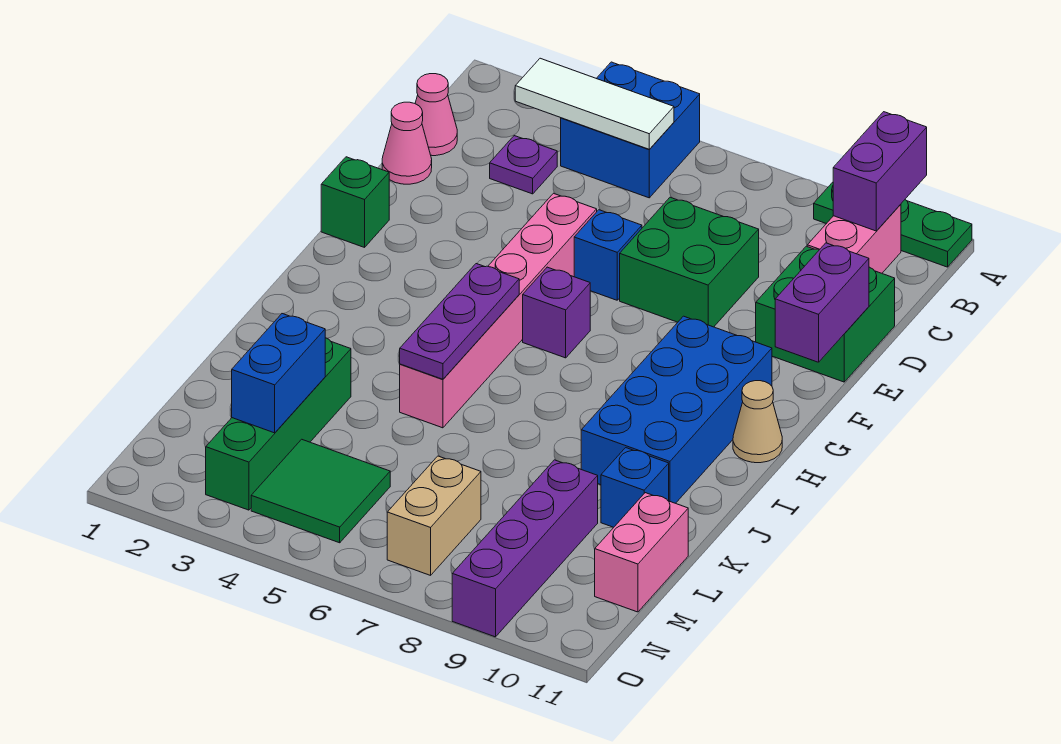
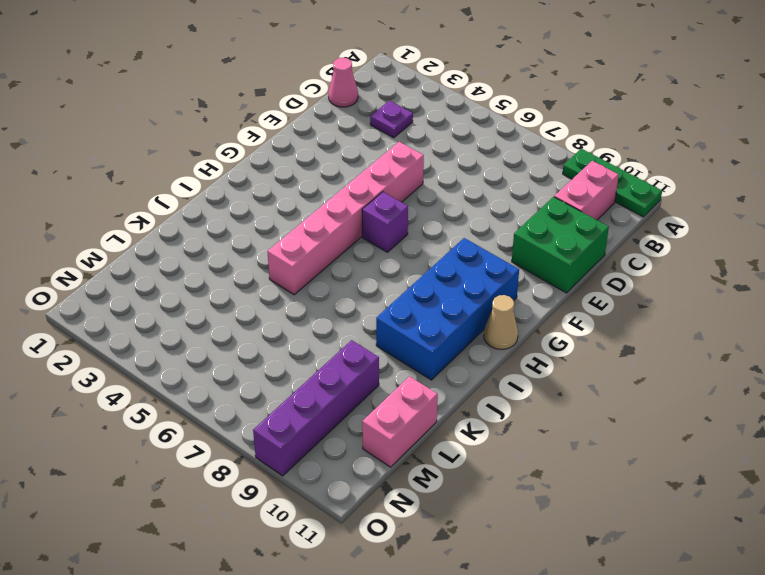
none -> blue 2x2 brick [561,62,700,198]
none -> pink 1x1 cone [382,102,432,184]
none -> green 2x2 brick [620,197,759,327]

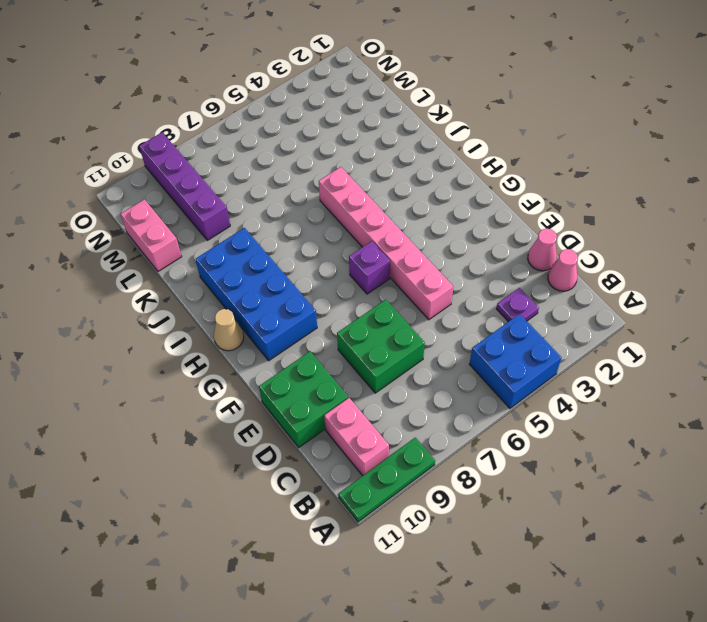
none -> blue 1x1 brick [574,210,642,300]
none -> green 1x1 brick [321,157,389,247]
none -> green 1x4 brick [206,338,351,510]

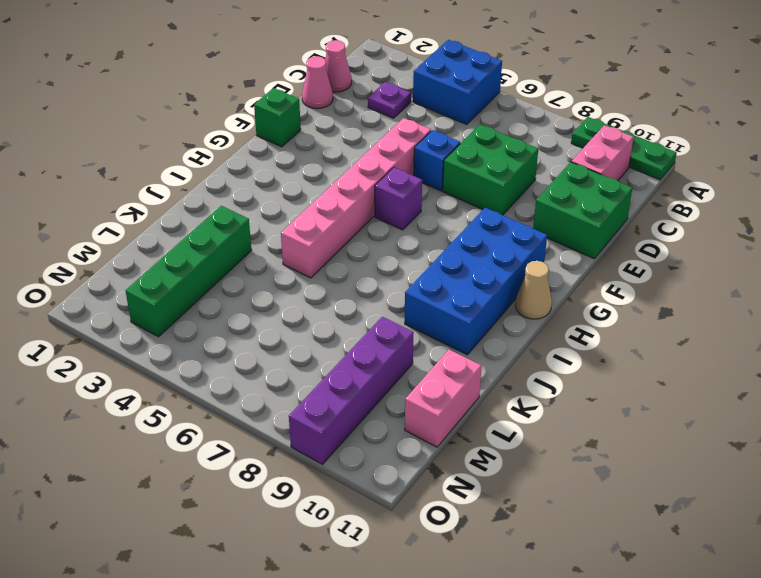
none -> blue 1x1 brick [601,448,669,527]
none -> green 2x2 tile [251,439,390,543]
none -> tan 1x2 brick [387,456,481,575]

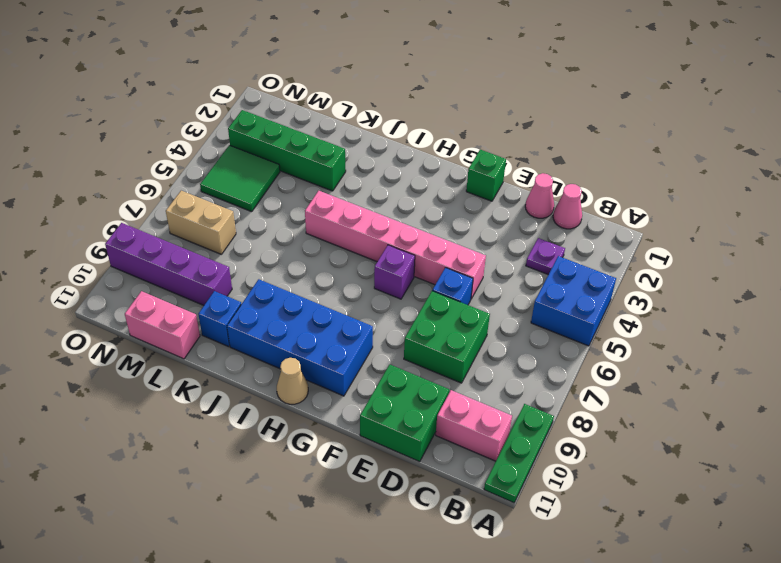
none -> purple 1x2 brick [833,112,927,231]
none -> white 1x3 tile [515,58,674,149]
none -> purple 1x2 brick [775,243,869,362]

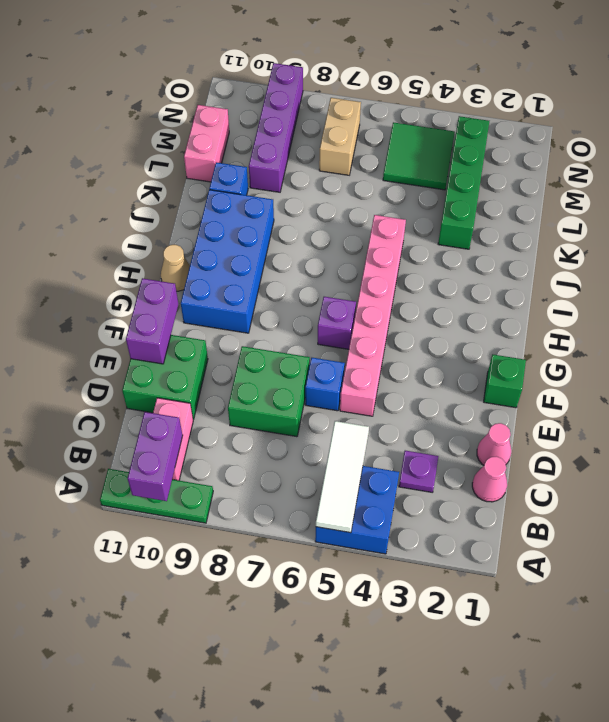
white 1x3 tile [316,421,369,533] -> white 1x3 tile turned to [515,58,674,149]
none -> purple 1x3 plate [400,264,519,379]
none -> blue 1x2 brick [232,314,325,433]

